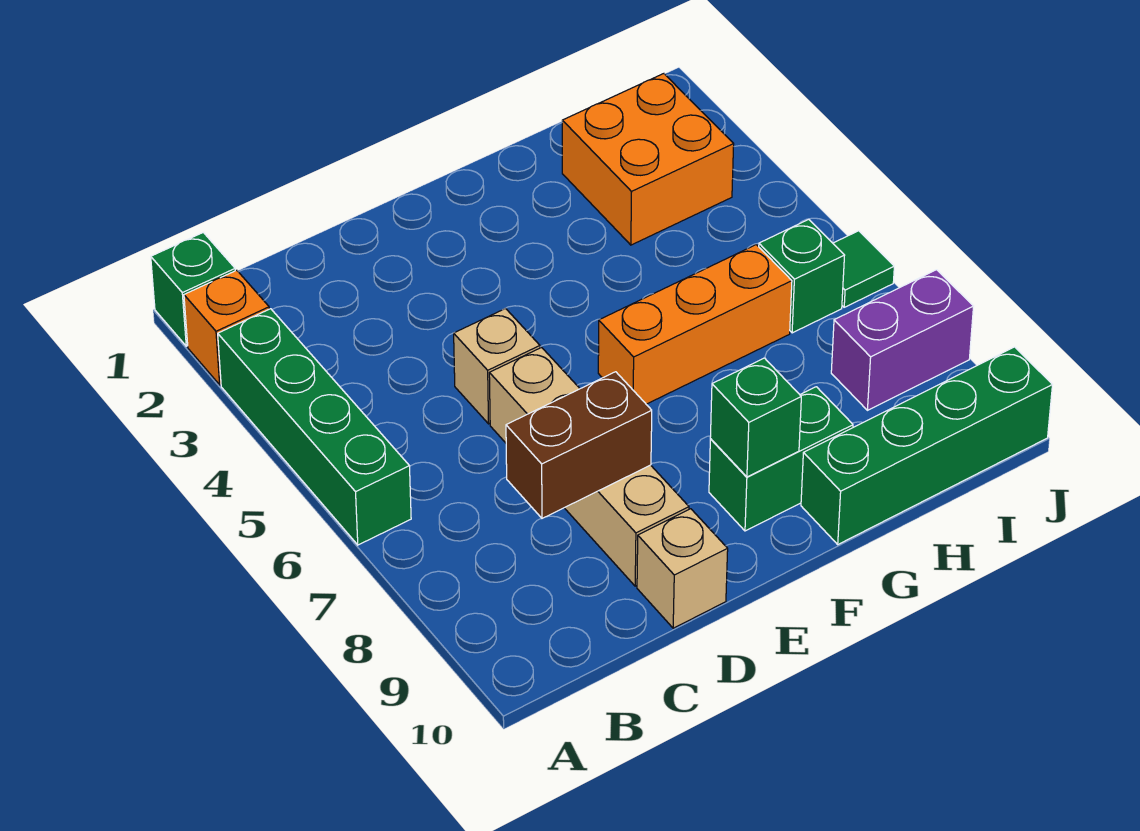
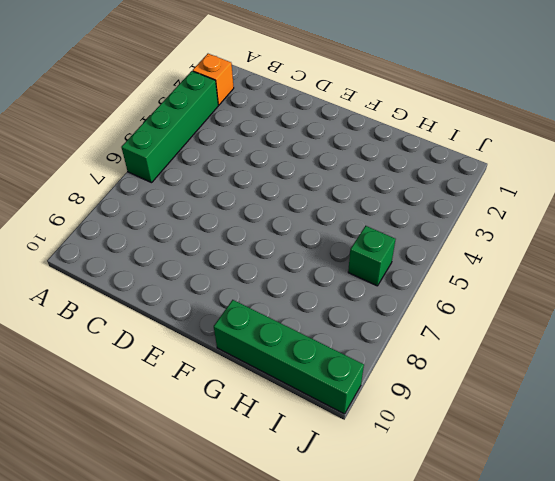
none -> green 1x1 brick [151,232,235,346]
none -> tan 1x1 brick [454,308,540,424]
none -> tan 1x4 brick [489,347,689,586]

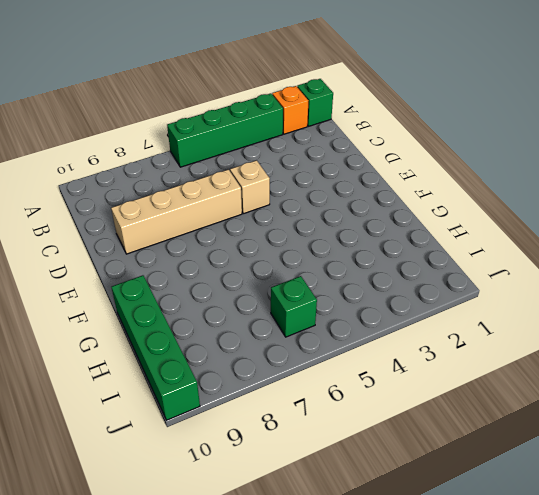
none -> tan 1x1 brick [637,509,728,628]
none -> orange 1x3 brick [598,245,792,404]
none -> green 1x2 brick [709,387,853,531]

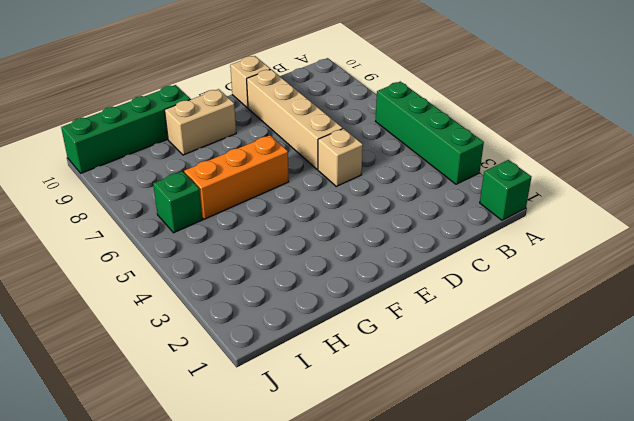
tan 1x2 brick [165,89,236,155] -> green 1x2 brick [709,387,853,531]
none -> orange 1x1 brick [184,270,269,385]
none -> orange 2x2 brick [562,74,734,245]
none -> purple 1x2 brick [831,270,974,410]

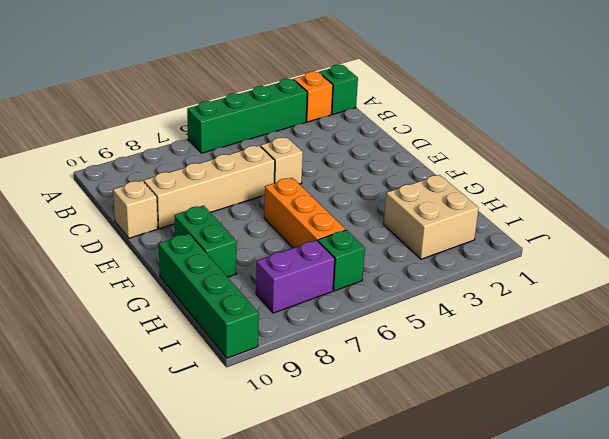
tan 2x2 brick [384,175,479,259] -> orange 2x2 brick [562,74,734,245]
purple 1x2 brick [256,240,335,313] -> purple 1x2 brick turned to [831,270,974,410]
none -> green 1x1 tile [833,231,894,307]
none -> brown 1x2 brick [506,372,652,518]
none -> green 1x1 brick [710,358,801,477]

